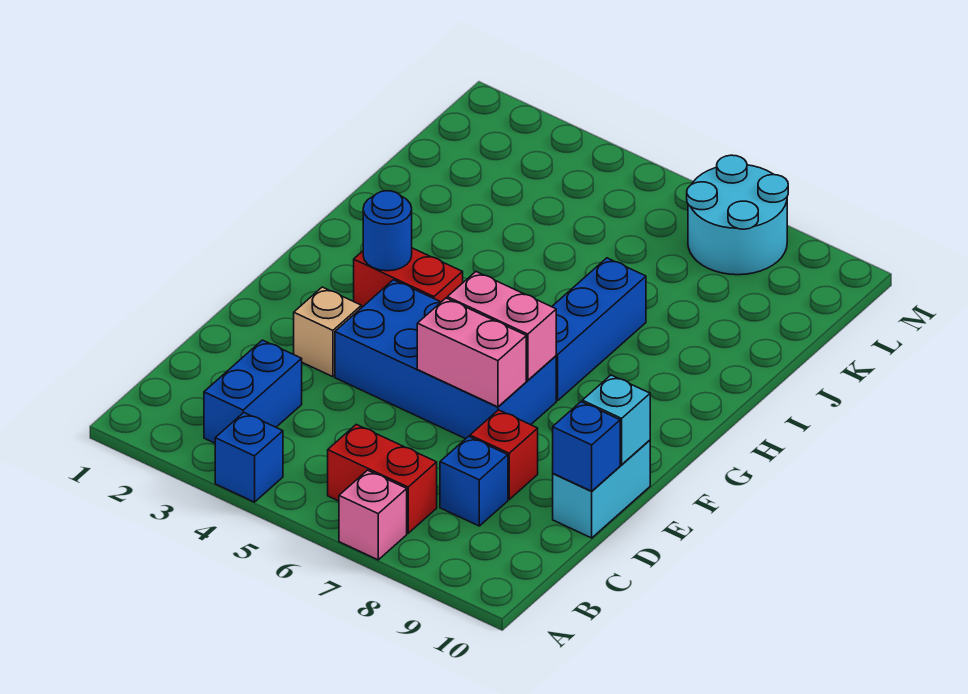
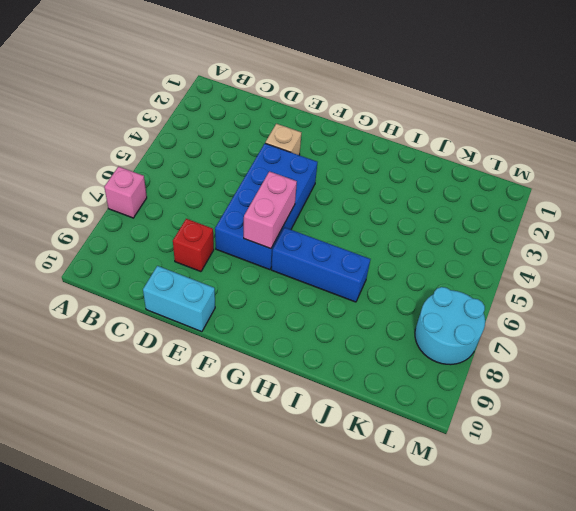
none -> blue 1x1 brick [215,413,283,502]
none -> blue 1x2 brick [204,340,302,443]
none -> red 1x2 brick [328,425,437,533]

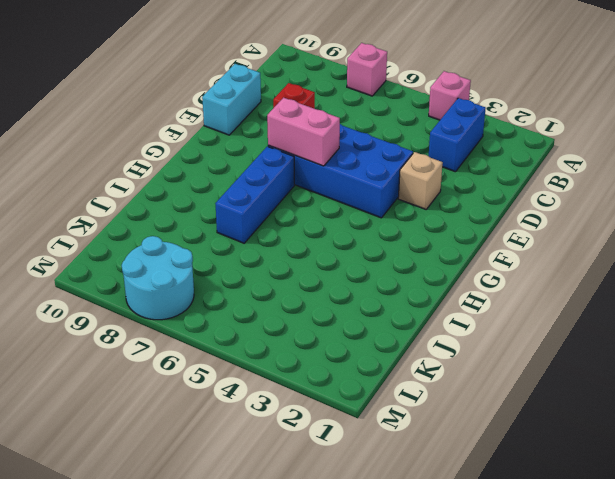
pink 1x1 brick [429,71,471,120] -> blue 1x1 brick [215,413,283,502]
none -> red 1x2 brick [328,425,437,533]
none -> blue 1x1 brick [440,436,508,526]
none -> red 1x2 brick [354,248,463,308]

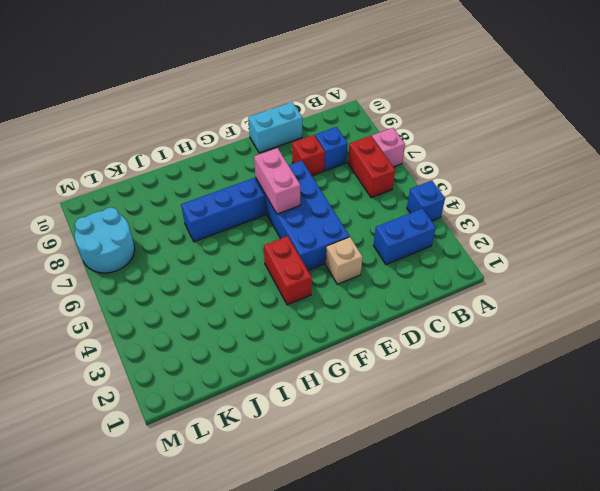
none -> blue 1x1 brick [553,402,620,491]
none -> pink 1x2 brick [417,298,526,407]
none -> cyan 1x1 brick [582,375,650,465]

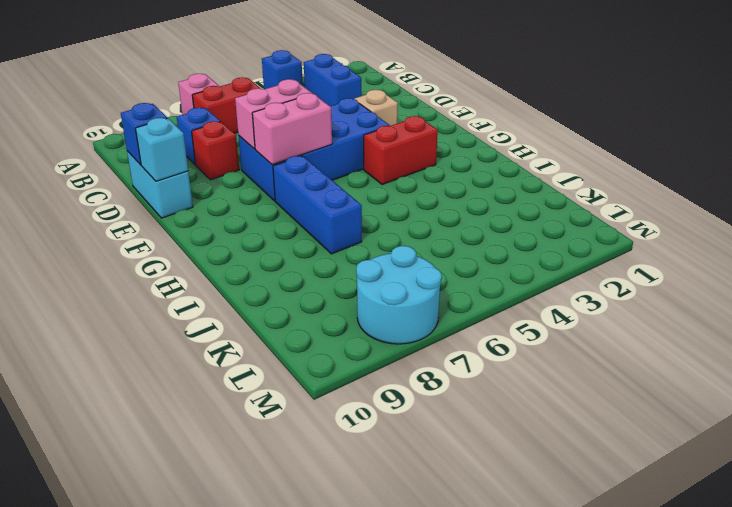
none -> blue 1x1 round brick [363,191,412,271]

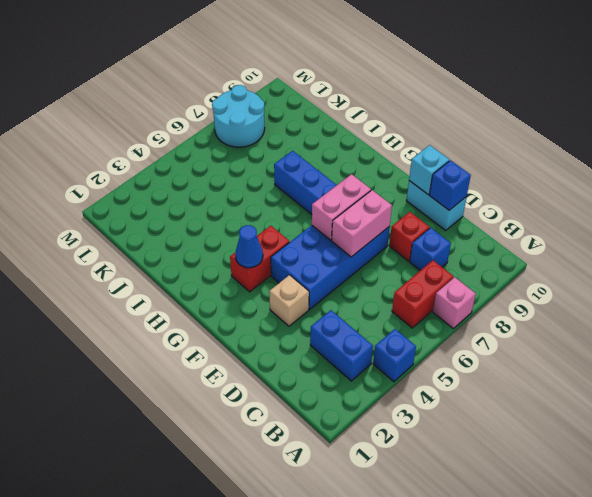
blue 1x1 cone [235,225,263,268] -> blue 1x1 round brick [363,191,412,271]

